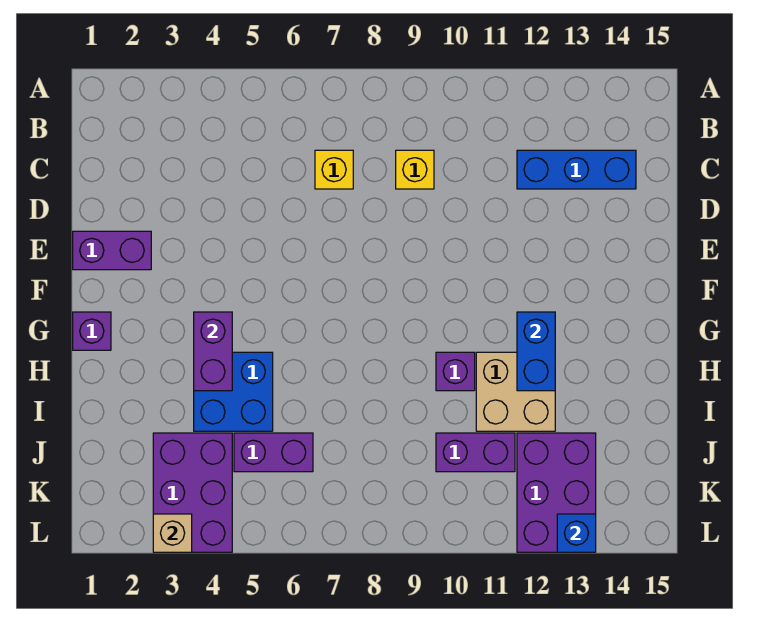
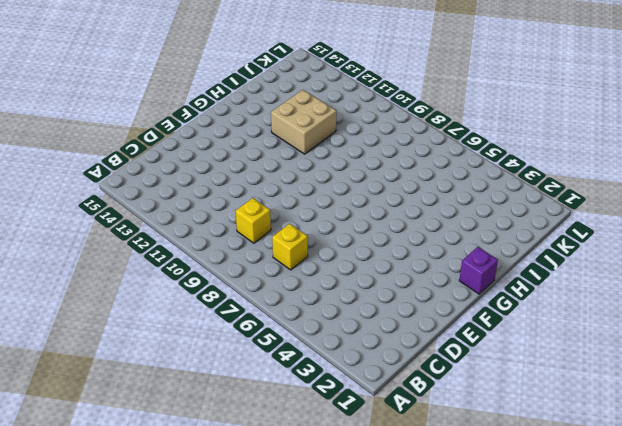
none -> blue 1x3 brick [517,150,636,189]
none -> purple 1x2 brick [73,231,151,270]
none -> blue 2x2 brick [194,352,273,431]

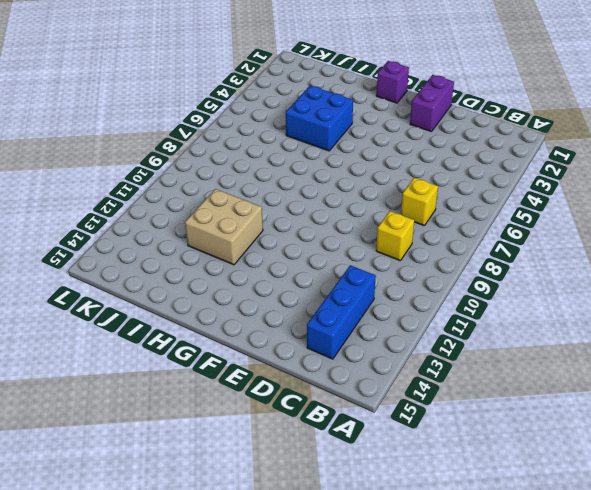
none -> purple 1x1 brick [436,352,475,391]
none -> purple 2x3 brick [153,433,232,552]
none -> purple 1x2 brick [234,433,313,472]

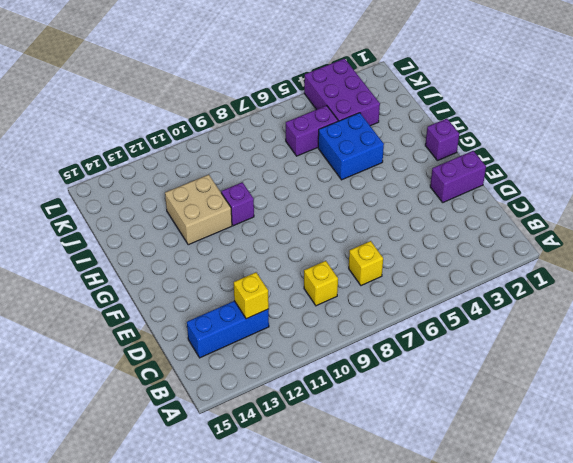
yellow 1x1 brick [234,272,269,319] -> none
none -> purple 1x2 brick [436,433,515,472]
none -> purple 2x3 brick [517,433,596,552]
none -> purple 1x2 brick [194,312,232,391]

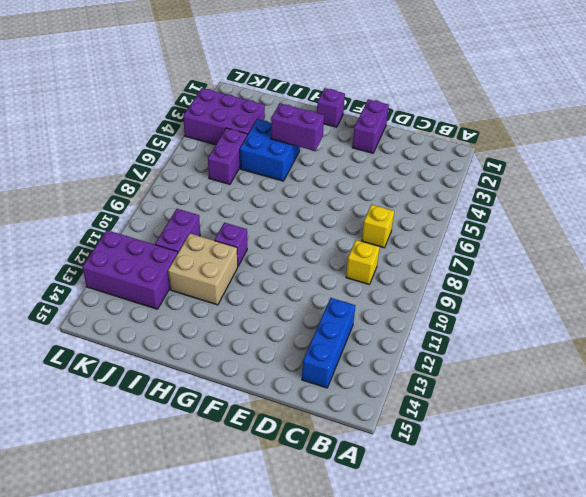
none -> blue 1x2 brick [517,312,555,391]
none -> tan 1x1 brick [153,514,192,552]
none -> blue 1x1 brick [557,514,596,552]

